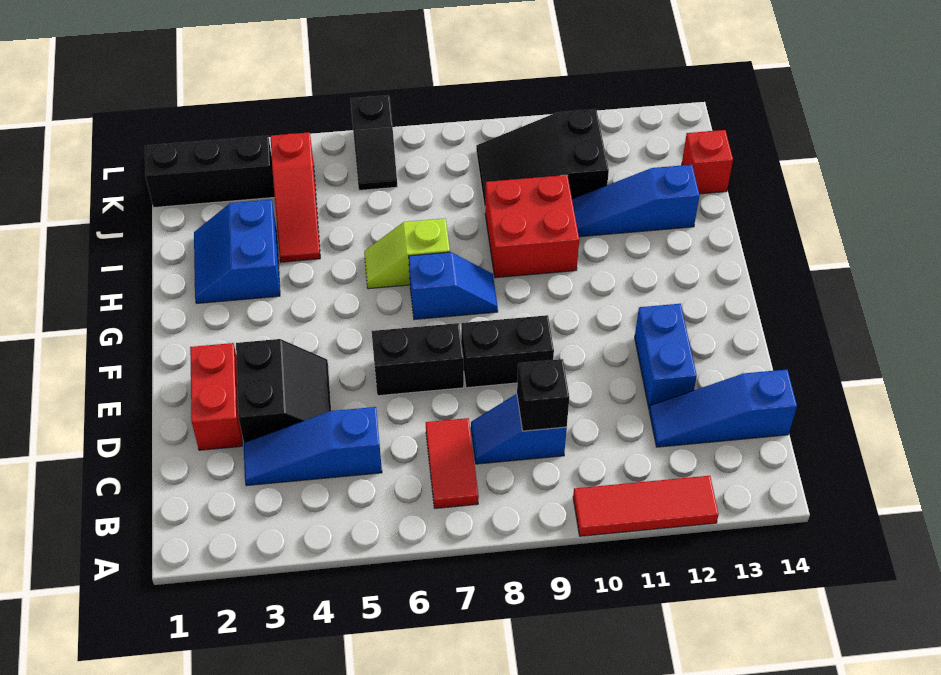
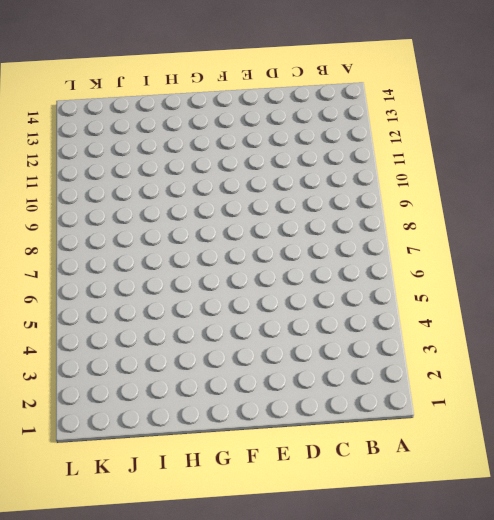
none -> red 1x3 tile [573,476,719,536]
none -> red 1x2 tile [426,418,479,508]
none -> blue 1x3 slope [244,407,382,486]

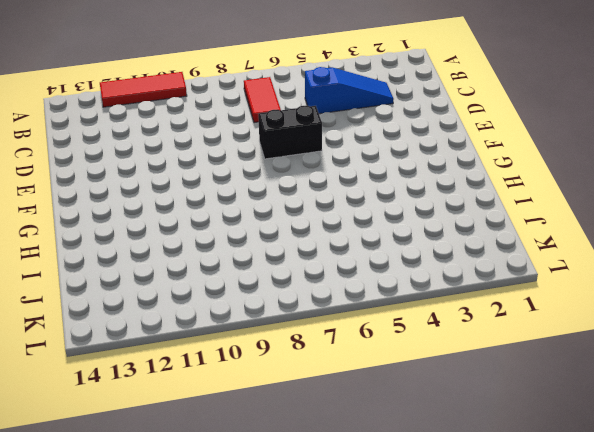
none -> blue 1x2 slope [471,394,567,464]
none -> blue 1x3 slope [649,370,797,447]
none -> red 1x2 brick [190,343,242,450]

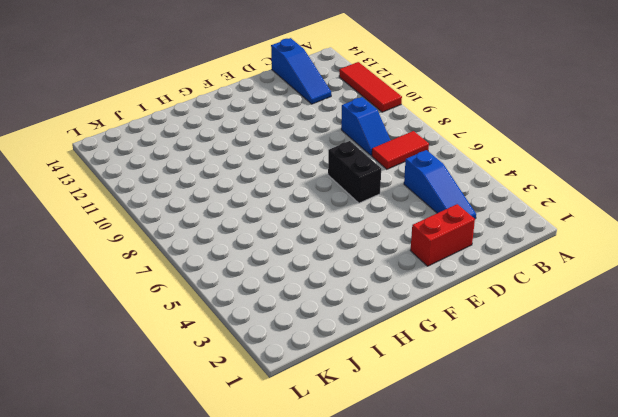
none -> black 2x2 slope [236,339,331,442]
none -> blue 1x2 brick [635,304,697,409]
none -> black 1x2 brick [461,315,554,388]

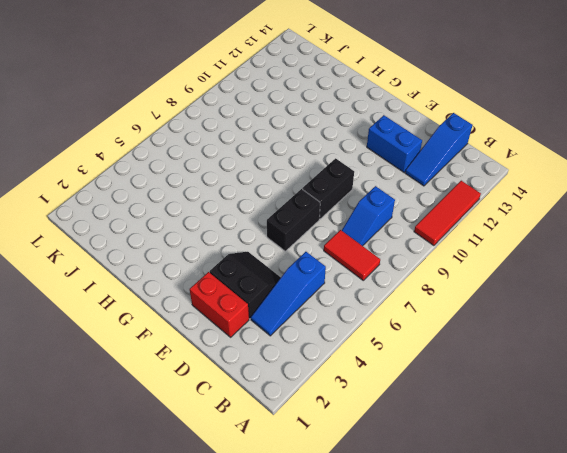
none -> blue 1x2 slope [409,252,498,319]
none -> blue 2x2 slope [194,200,280,303]
none -> lime 1x2 slope [364,218,450,289]

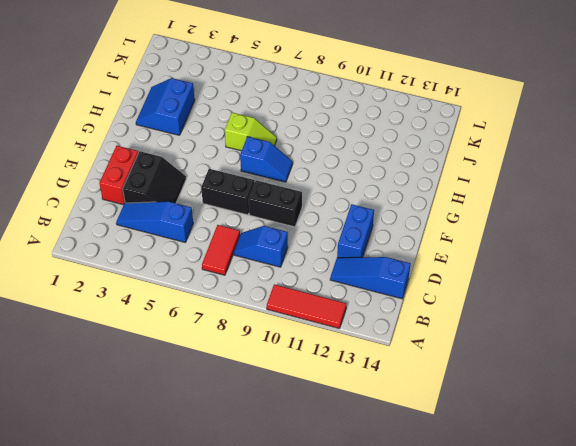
lime 1x2 slope [225,113,277,151] -> lime 1x2 slope turned to [364,218,450,289]
none -> red 2x2 brick [485,175,579,278]
none -> red 1x3 slope [271,132,320,262]
none -> blue 1x3 slope [572,165,700,237]

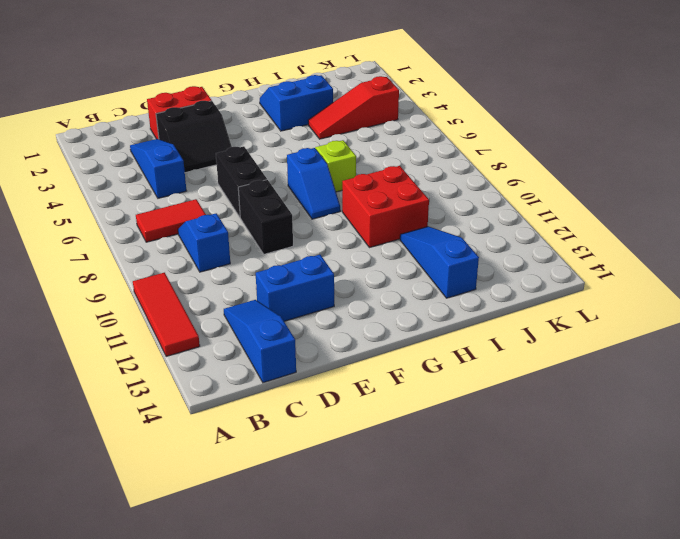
none -> black 2x3 slope [476,109,609,208]
none -> red 1x1 brick [682,130,733,194]
none -> black 1x3 brick [145,136,275,208]

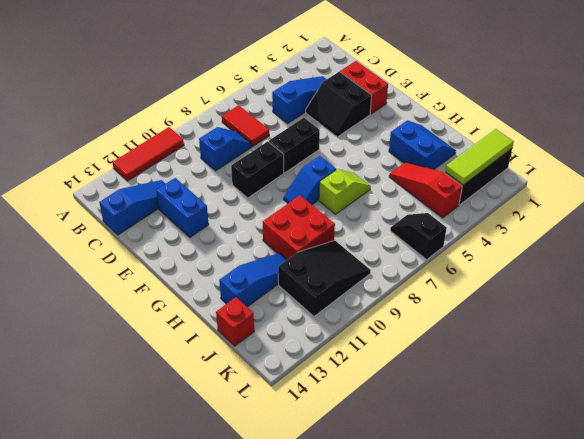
lime 1x3 tile [445,129,514,185] -> none
none -> black 1x1 brick [517,359,569,431]

